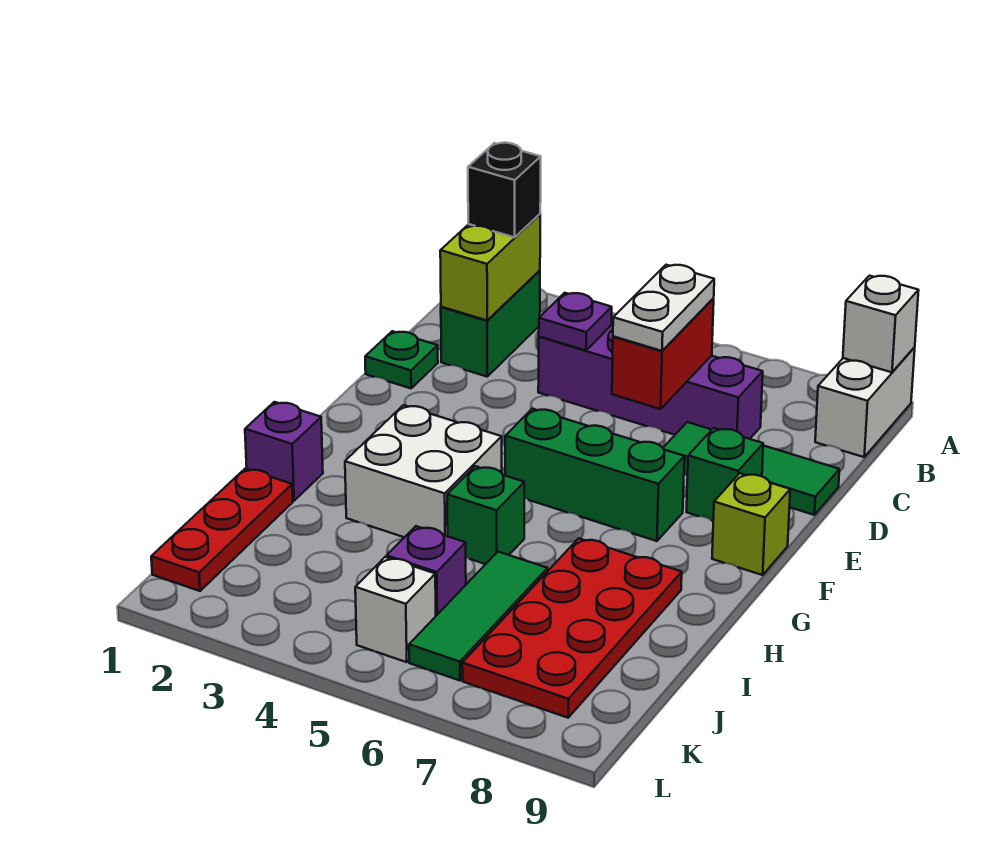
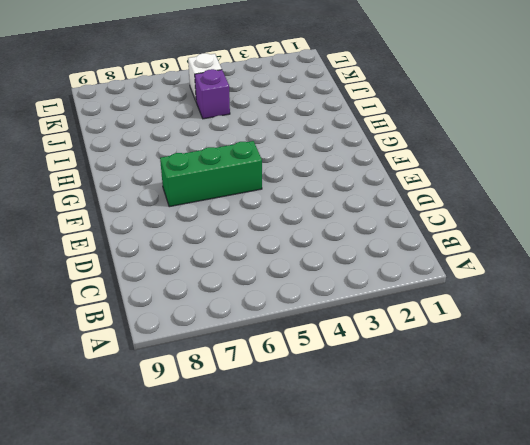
none -> white 1x2 brick [815,347,915,457]
none -> green 1x2 brick [441,270,540,377]
none -> purple 1x4 brick [538,326,763,439]

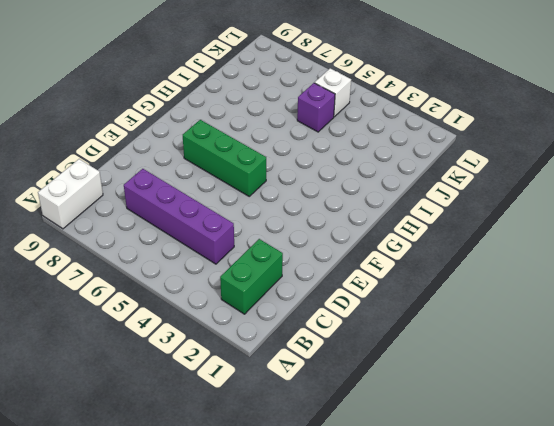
none -> green 1x1 plate [365,331,438,388]
none -> green 1x3 tile [663,422,839,515]
none -> green 1x1 brick [687,428,763,521]

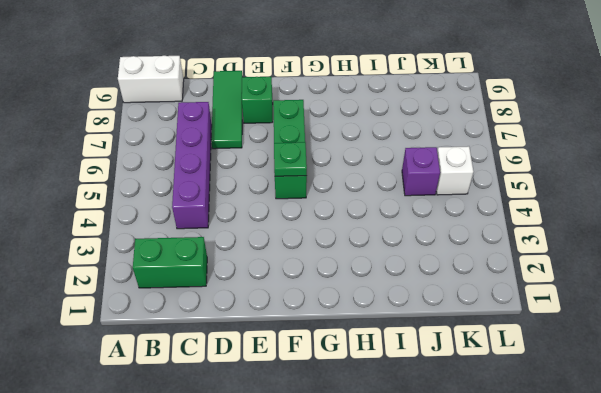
green 1x1 plate [274,142,307,176] -> green 1x1 plate moved to [365,331,438,388]
none -> lime 1x1 brick [712,473,790,575]
none -> white 2x2 brick [345,405,502,537]
none -> purple 1x1 brick [245,402,323,501]

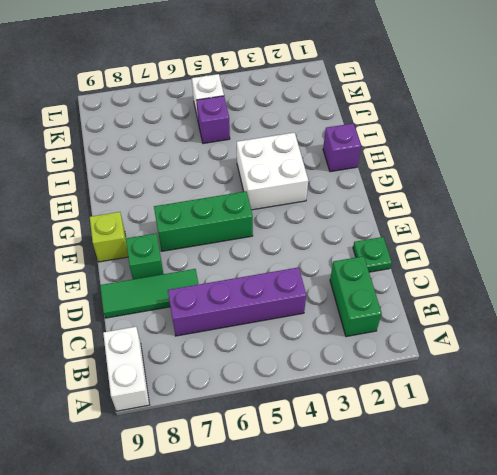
none -> green 1x1 brick [447,466,524,564]
none -> red 2x4 plate [462,538,682,718]
none -> red 1x3 plate [151,469,293,591]

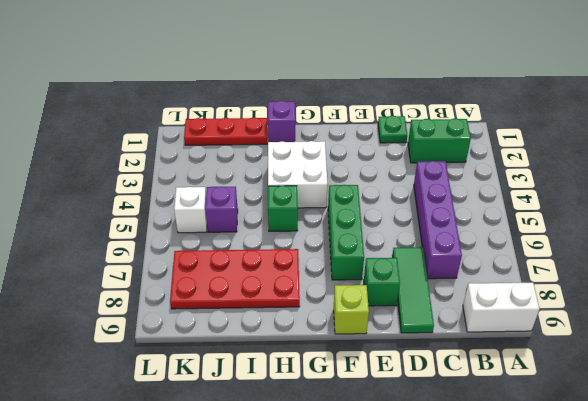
none -> green 1x3 tile [409,552,548,681]
none -> white 1x1 brick [843,276,919,372]
none -> lime 1x2 brick [440,214,540,320]

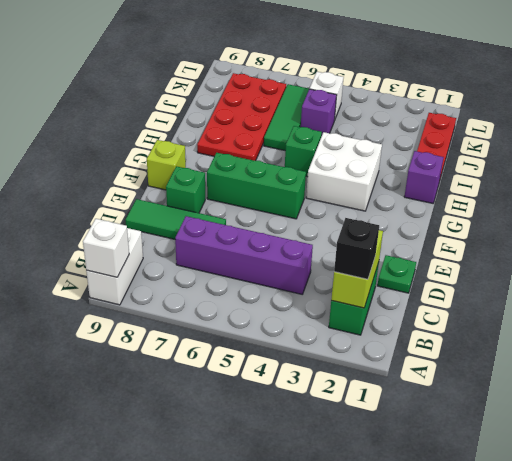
none -> purple 1x1 plate [539,293,612,350]
none -> red 1x2 brick [612,299,714,409]
none -> white 1x2 plate [613,265,714,351]

